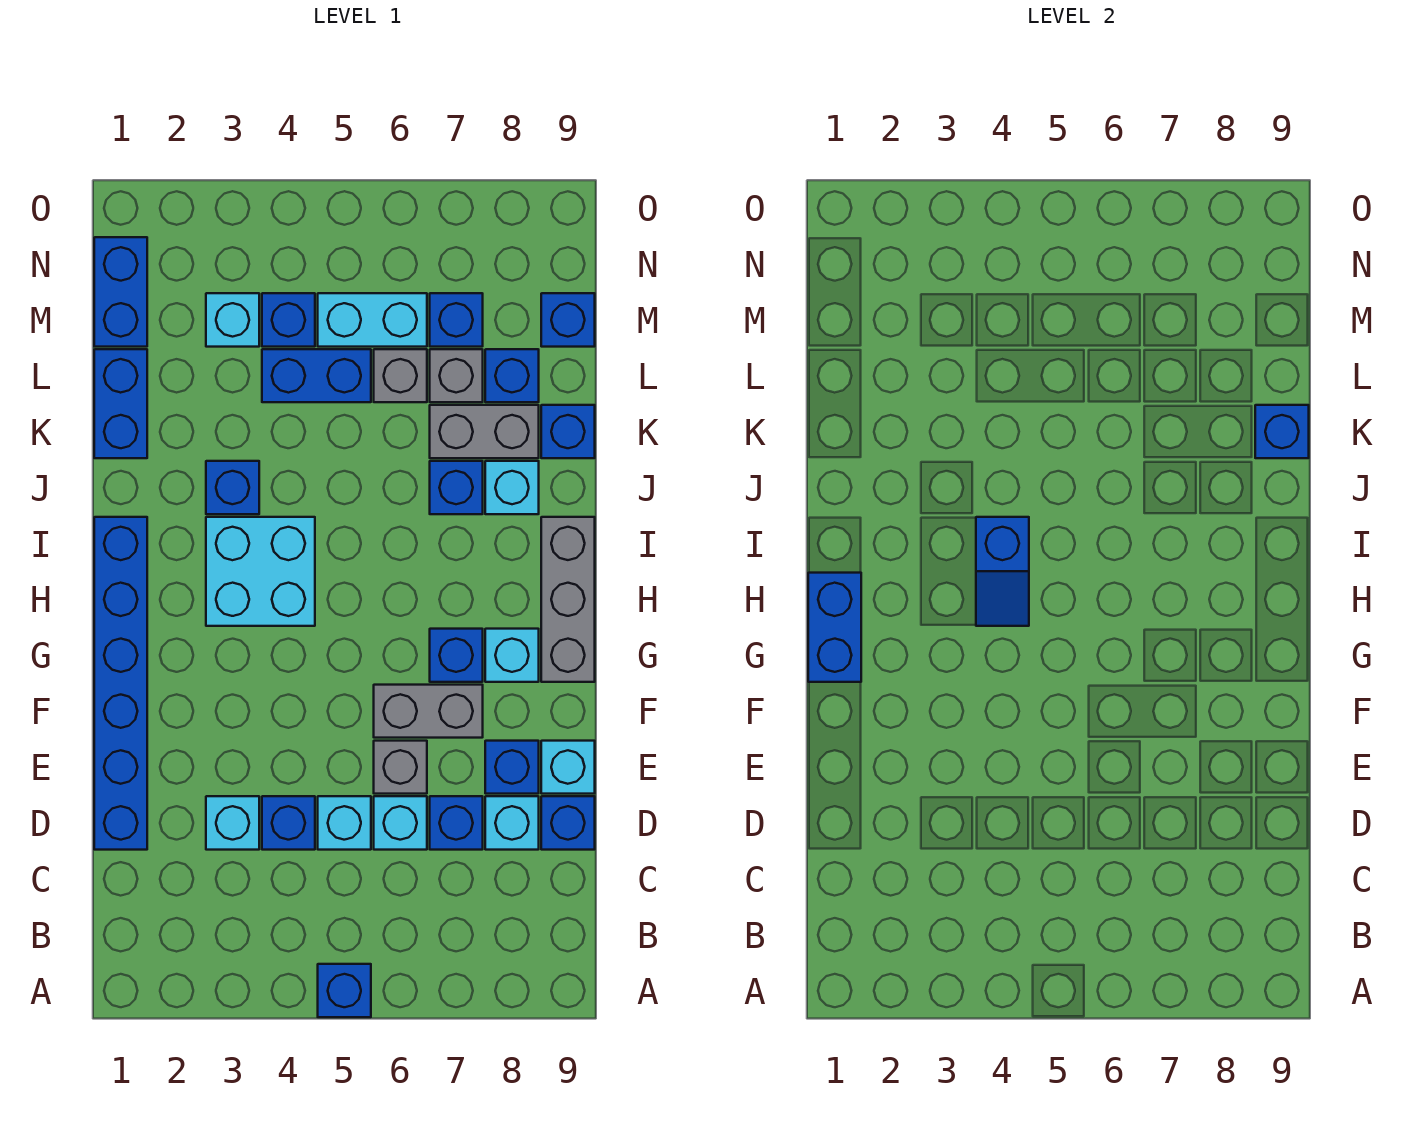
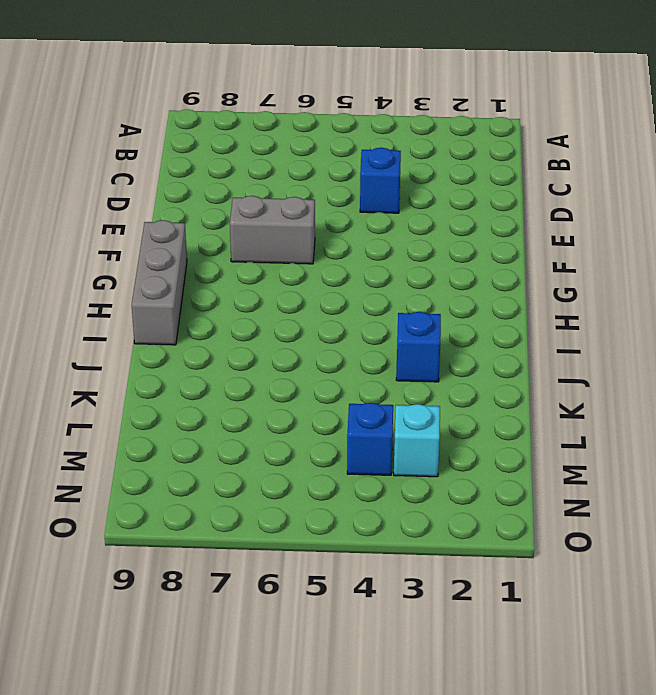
none -> blue 1x1 brick [318,964,371,1017]
none -> blue 1x6 brick [94,517,147,850]
none -> cyan 1x1 brick [206,796,259,850]
none -> cyan 1x1 brick [318,796,371,850]

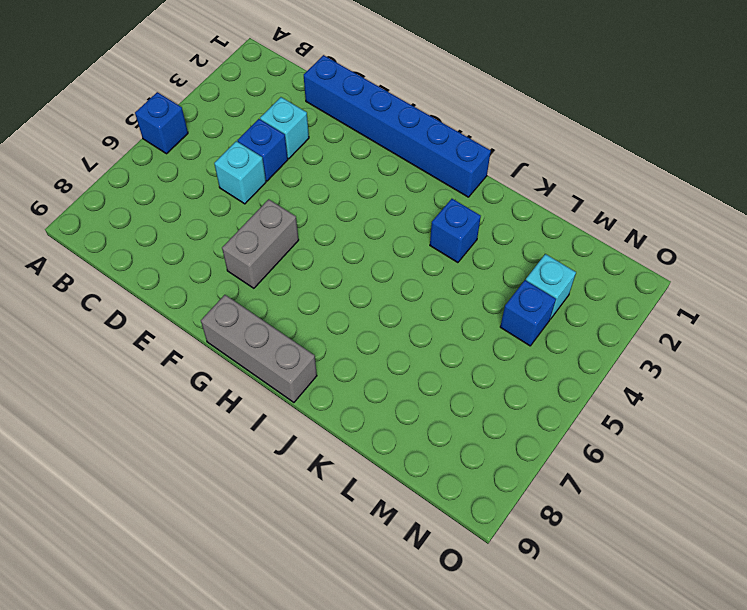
none -> cyan 1x1 brick [374,796,427,850]
none -> blue 1x1 brick [430,796,483,850]
none -> cyan 1x1 brick [485,796,539,850]
none -> blue 1x1 brick [541,796,595,850]

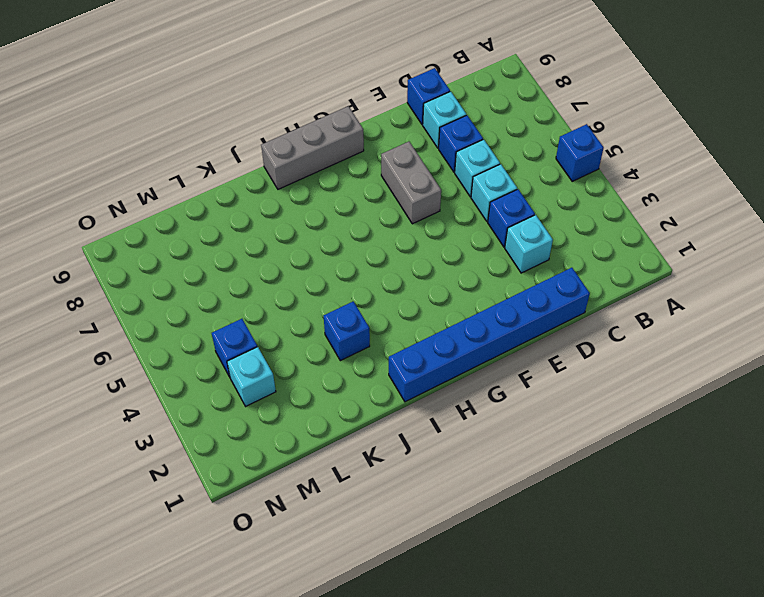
none -> grey 1x1 brick [374,741,427,794]
none -> blue 1x1 brick [485,741,539,794]
none -> cyan 1x1 brick [541,741,595,794]
none -> blue 1x1 brick [430,629,483,682]

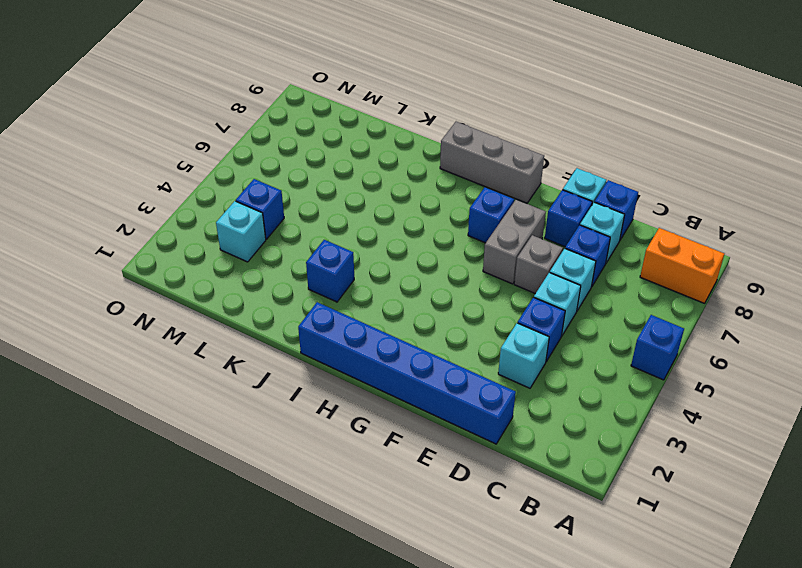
orange 1x2 brick [640,228,724,303] -> none
none -> cyan 1x1 brick [485,629,539,682]
none -> cyan 2x2 brick [206,517,315,626]
none -> blue 1x1 brick [430,461,483,514]
none -> cyan 1x1 brick [485,461,539,514]

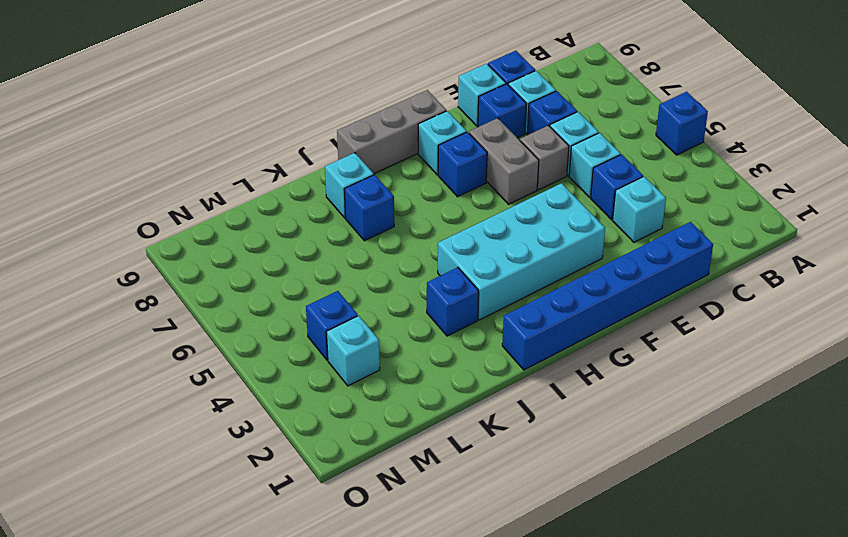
cyan 2x4 brick [438,183,605,320] -> cyan 2x2 brick [206,517,315,626]
none -> blue 1x2 brick [94,349,147,458]
none -> grey 1x2 brick [430,405,539,458]
none -> blue 1x1 brick [541,405,595,458]
none -> blue 1x2 brick [262,349,371,402]

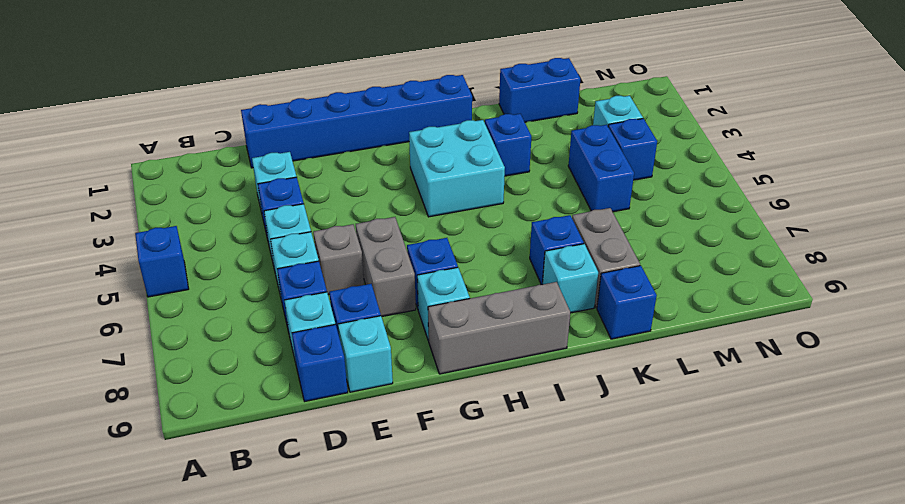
none -> grey 1x1 brick [374,349,427,402]
none -> grey 1x1 brick [430,349,483,402]
none -> blue 1x1 brick [485,349,539,402]
none -> blue 1x2 brick [94,237,147,347]

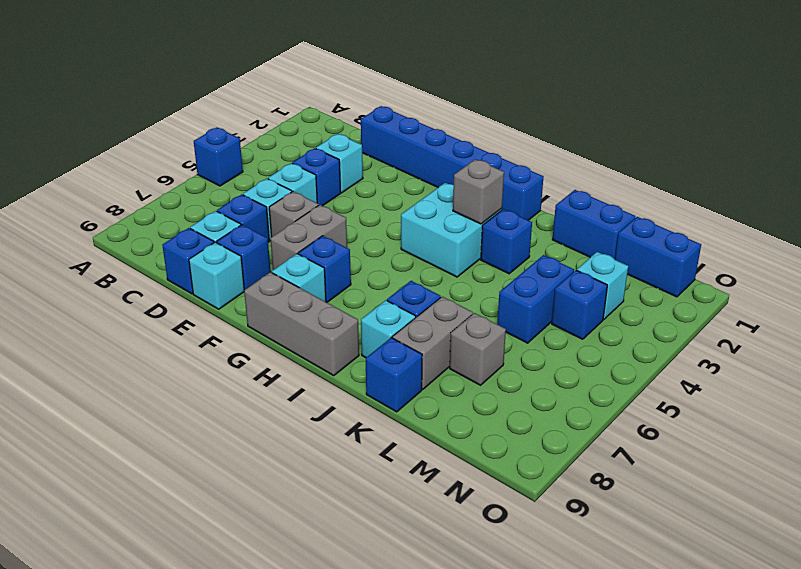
grey 1x1 brick [453,159,504,224] -> grey 1x1 brick moved to [374,349,427,402]
none -> blue 1x1 brick [485,349,539,402]
none -> cyan 1x2 brick [318,293,427,347]
none -> blue 1x1 brick [430,293,483,347]
none -> blue 1x1 brick [541,293,595,347]

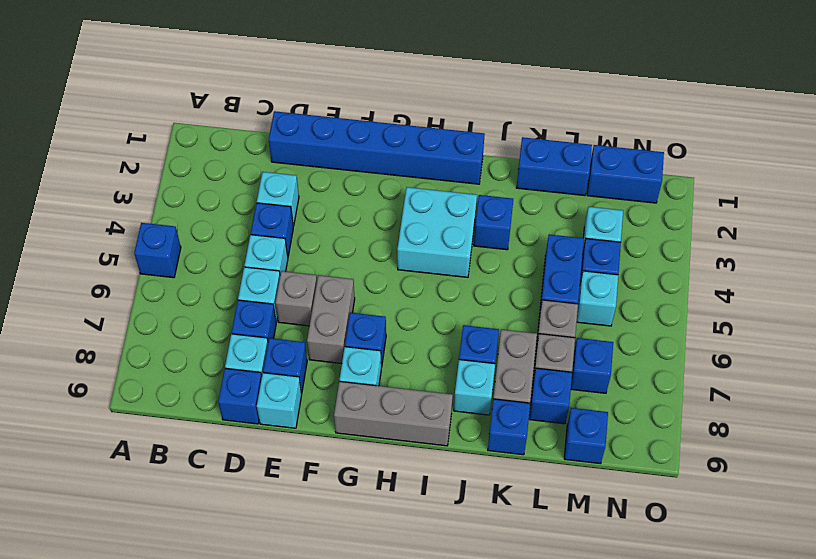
cyan 1x1 brick [577,271,618,326] -> cyan 1x2 brick [318,293,427,347]
none -> blue 1x2 brick [808,573,861,682]
none -> blue 1x2 slope [976,517,1029,626]
none -> blue 1x1 brick [1255,405,1309,458]

